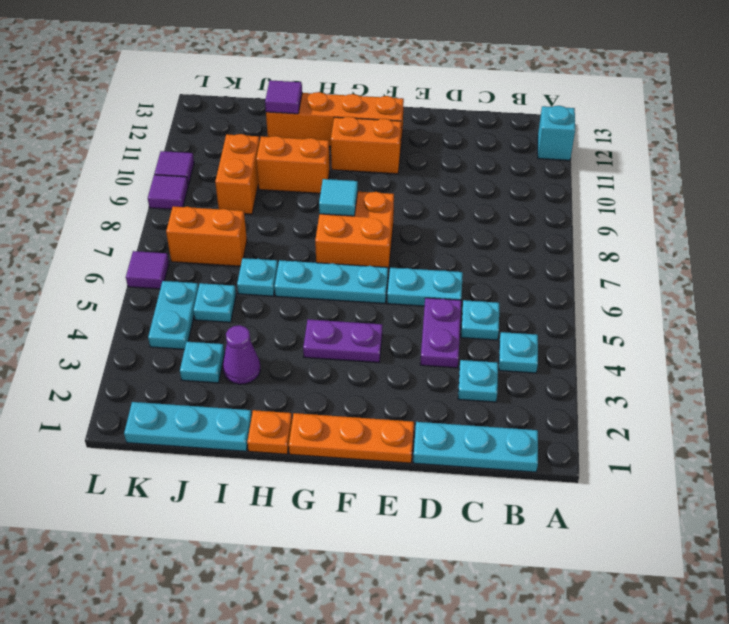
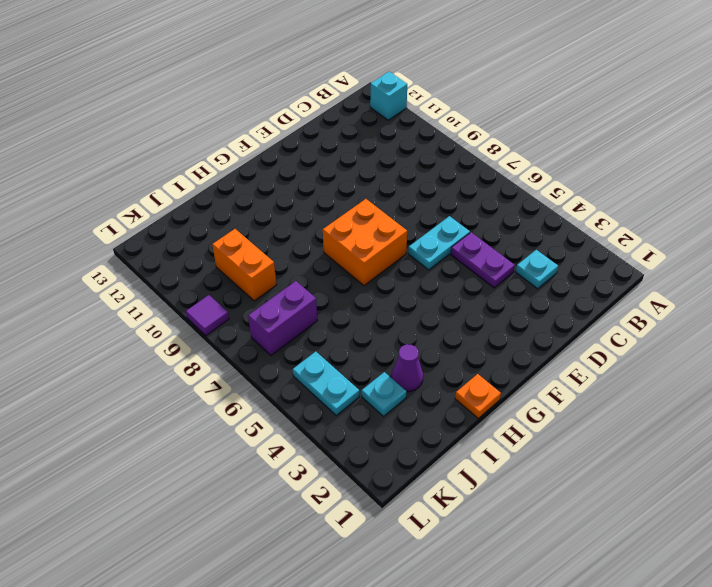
purple 1x2 brick [248,281,317,355] -> orange 1x2 brick [166,206,247,266]
none -> cyan 1x3 plate [413,422,538,472]
none -> cyan 1x1 plate [499,332,538,373]
none -> cyan 1x1 plate [461,300,499,340]

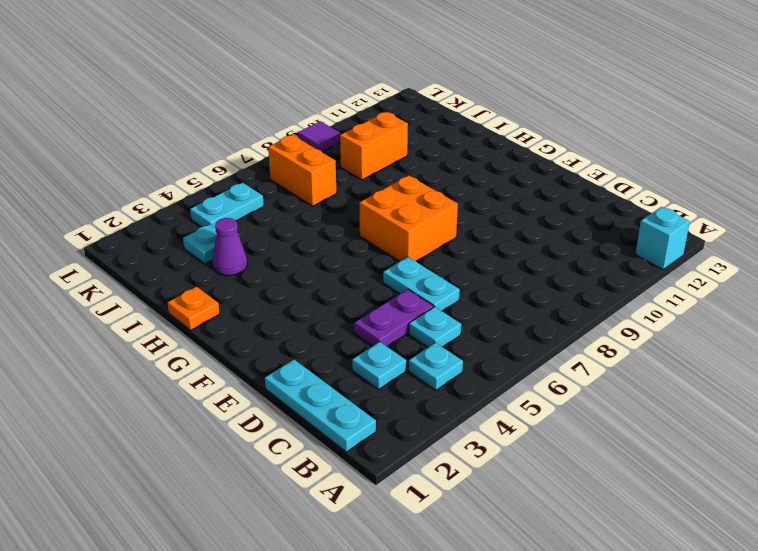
none -> orange 1x3 plate [289,413,414,463]
none -> purple 1x2 plate [303,319,382,362]
none -> cyan 1x3 plate [275,260,388,303]

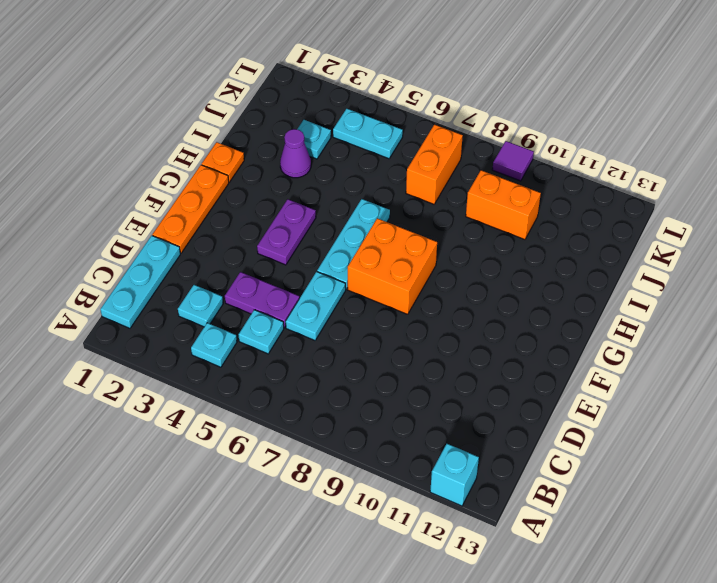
none -> orange 1x2 brick [331,117,401,174]
none -> orange 1x4 brick [266,92,404,146]
none -> orange 1x2 brick [256,136,330,193]

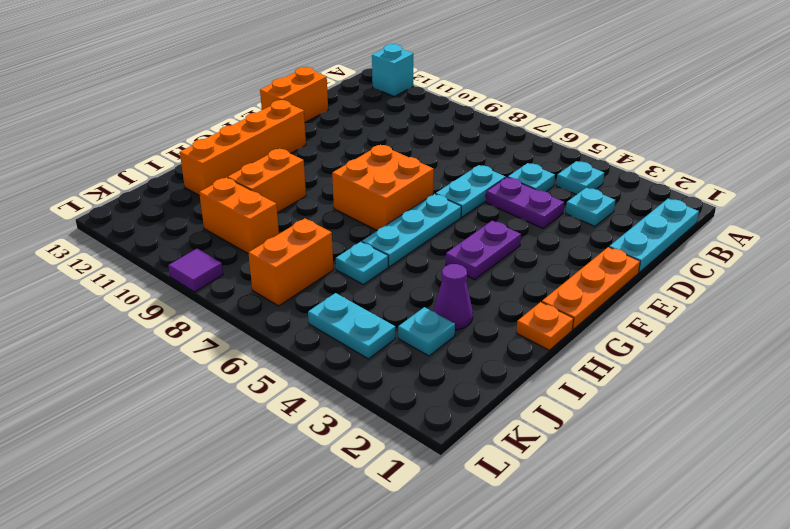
orange 1x2 brick [260,67,328,122] -> orange 1x2 brick moved to [331,117,401,174]
none -> cyan 1x3 plate [124,402,252,451]
none -> cyan 1x1 plate [193,283,236,322]
none -> purple 1x1 tile [126,251,169,289]

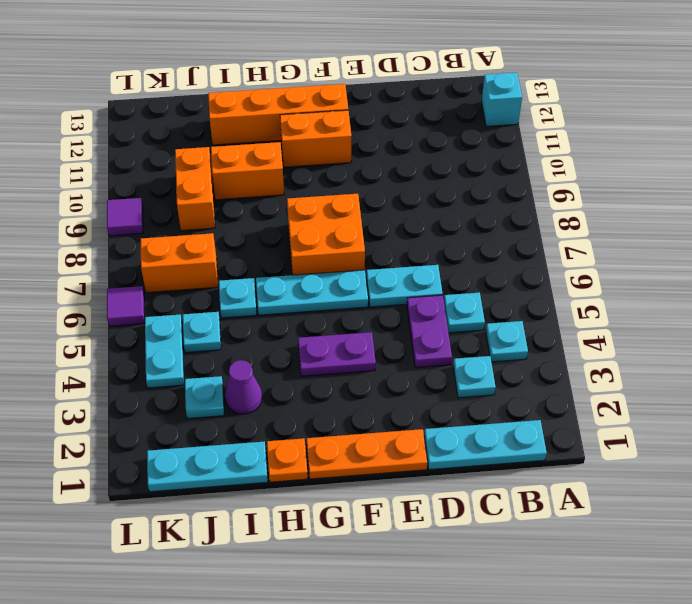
none -> purple 1x1 tile [154,151,194,185]
none -> cyan 1x1 tile [319,179,358,216]
none -> purple 1x1 tile [265,80,302,114]

